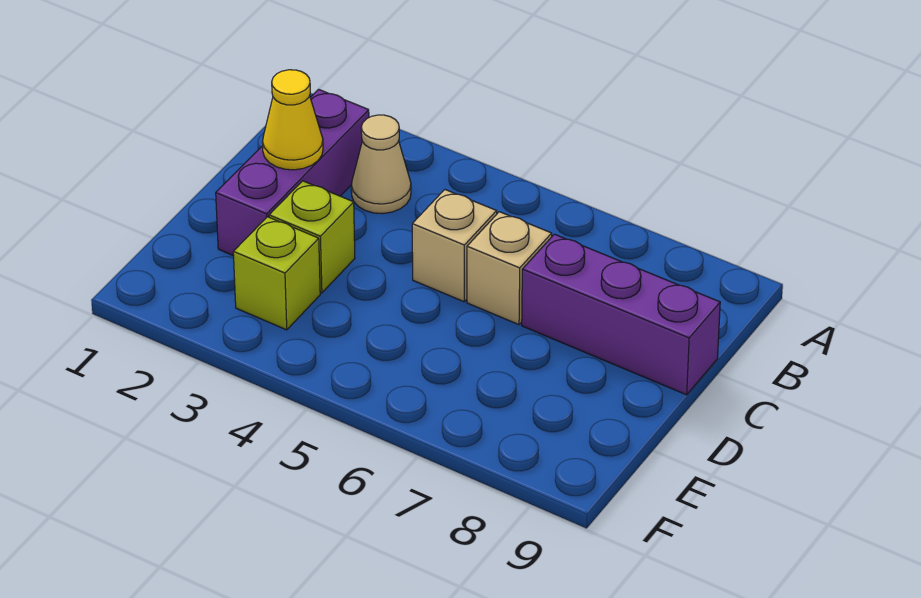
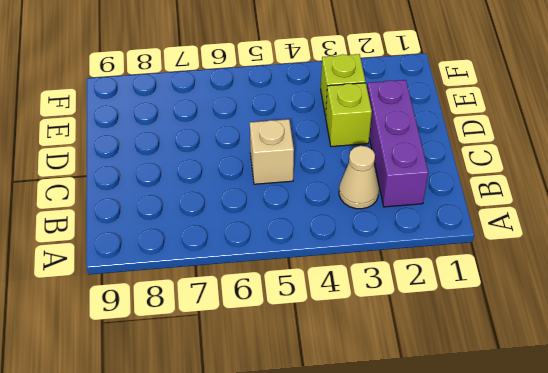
none -> tan 1x1 brick [467,212,552,325]
none -> purple 1x3 brick [522,234,720,395]

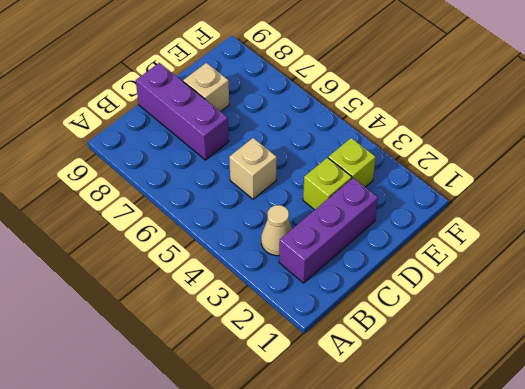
tan 1x1 brick [183,63,229,112] -> tan 1x1 brick moved to [467,212,552,325]
none -> yellow 1x1 cone [262,70,323,170]

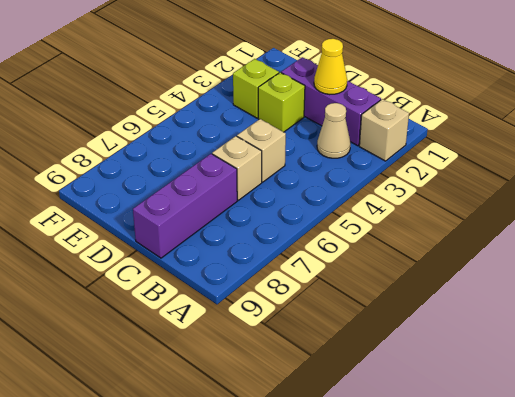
tan 1x1 brick [359,99,409,161] -> none

